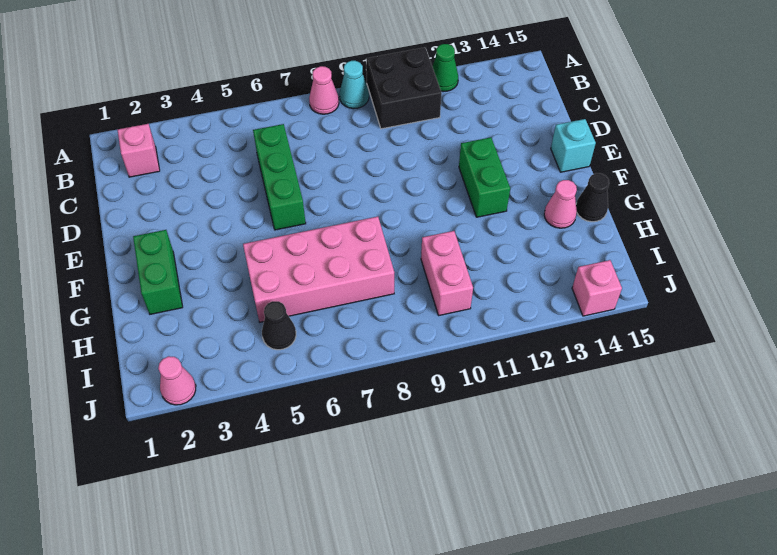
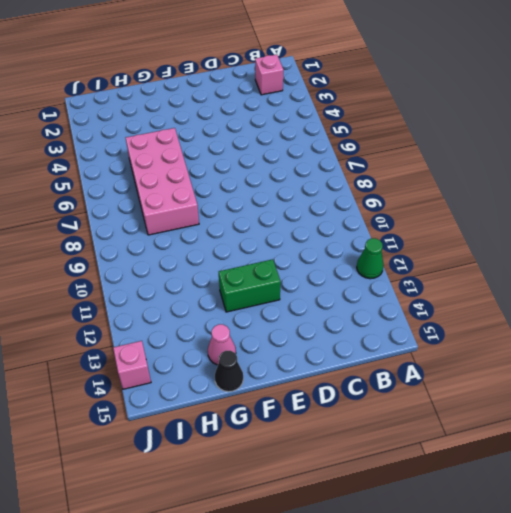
none -> pink 1x1 cone [309,66,339,114]
none -> cyan 1x1 cone [340,61,369,109]
none -> black 2x2 brick [366,48,442,129]

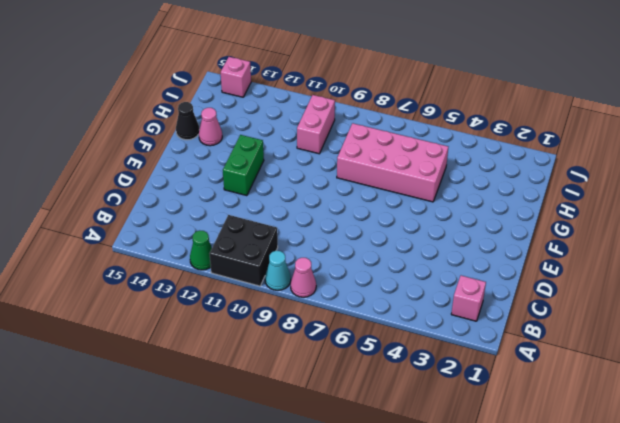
none -> green 1x3 brick [253,124,306,230]
none -> cyan 1x1 brick [551,119,596,172]
none -> green 1x2 brick [133,230,183,314]

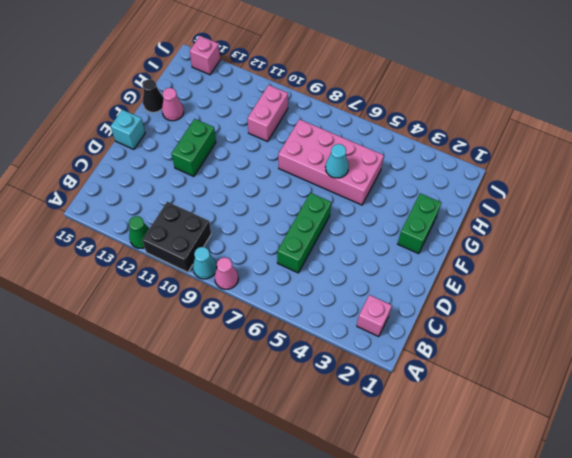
cyan 1x1 cone [326,144,349,178] -> none
none -> black 1x1 cone [262,301,296,350]
none -> pink 1x1 cone [158,356,196,405]

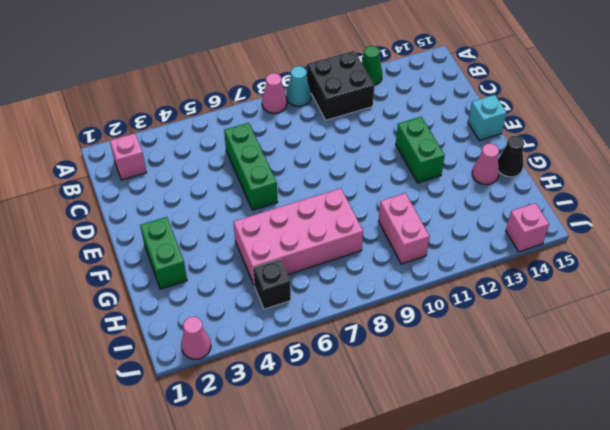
black 1x1 brick [253,259,291,309] -> black 1x1 cone [262,301,296,350]

